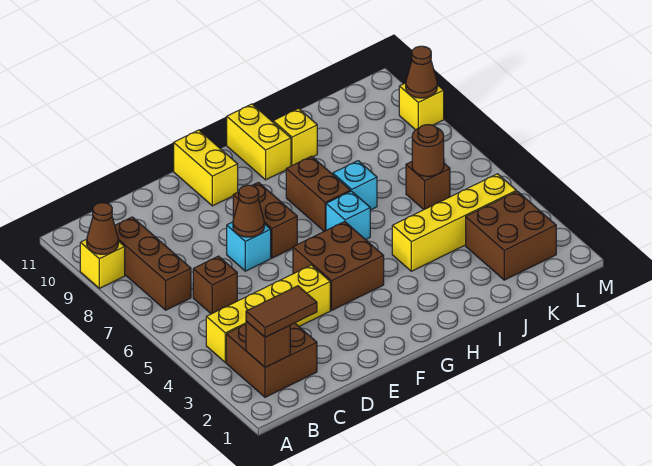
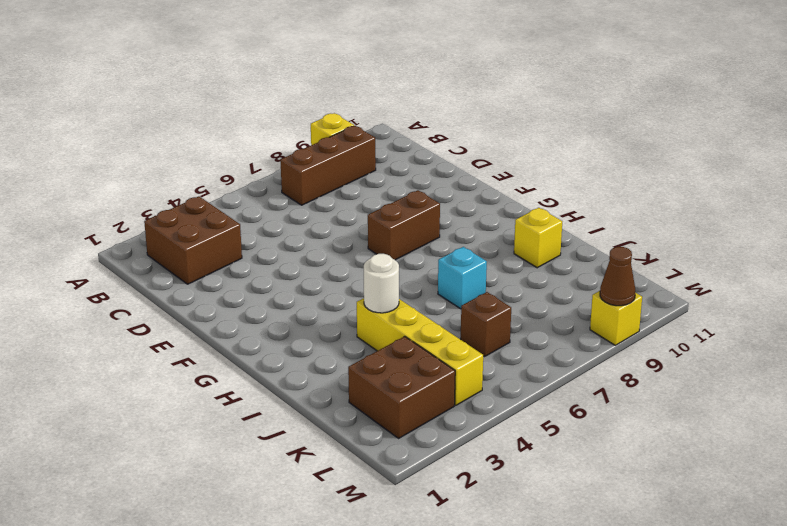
white 1x1 round brick [364,254,399,313] -> none
none -> yellow 1x4 brick [206,265,330,362]
none -> brown 1x1 brick [193,256,237,314]
none -> cyan 1x1 brick [227,222,271,271]

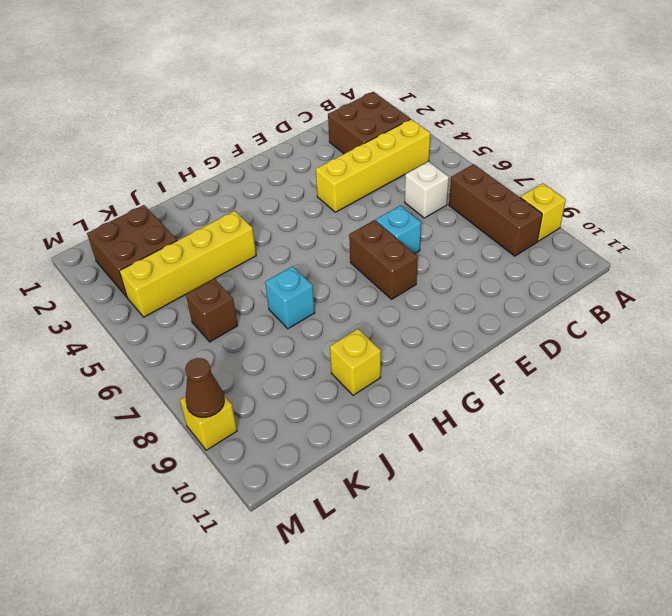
white 1x1 brick [405,161,449,218] -> brown 1x1 brick [193,256,237,314]
none -> brown 2x2 brick [293,222,384,310]
none -> yellow 1x2 brick [174,130,238,206]
none -> cyan 1x1 brick [326,191,370,240]

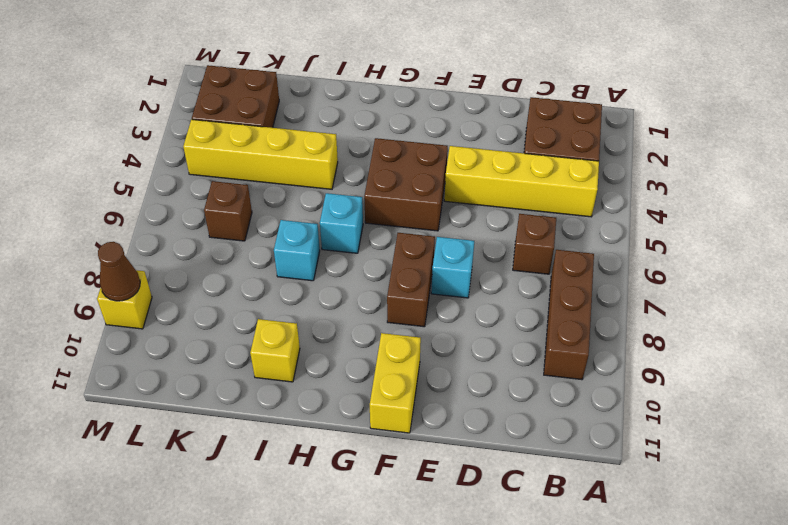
none -> yellow 1x1 brick [80,239,125,288]
none -> brown 1x2 brick [286,156,350,231]
none -> yellow 1x2 brick [227,104,291,180]

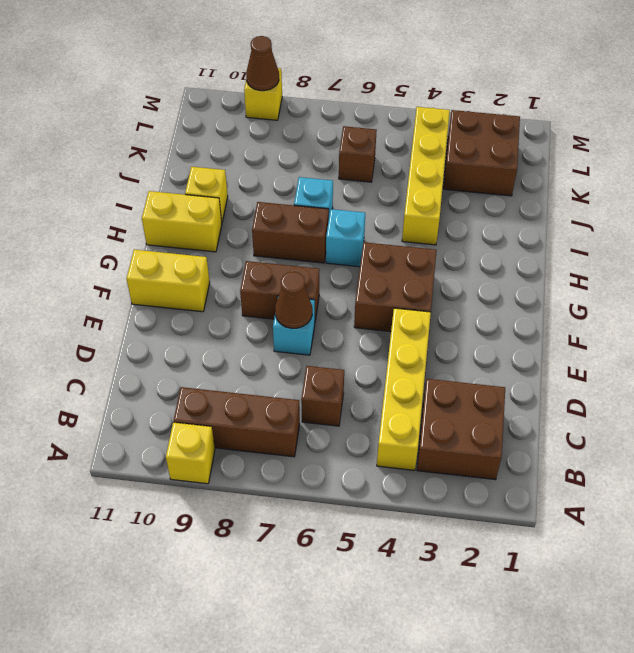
none -> brown 1x1 cone [87,203,118,254]
none -> brown 1x1 brick [246,321,290,367]
none -> brown 1x1 round brick [412,125,444,176]

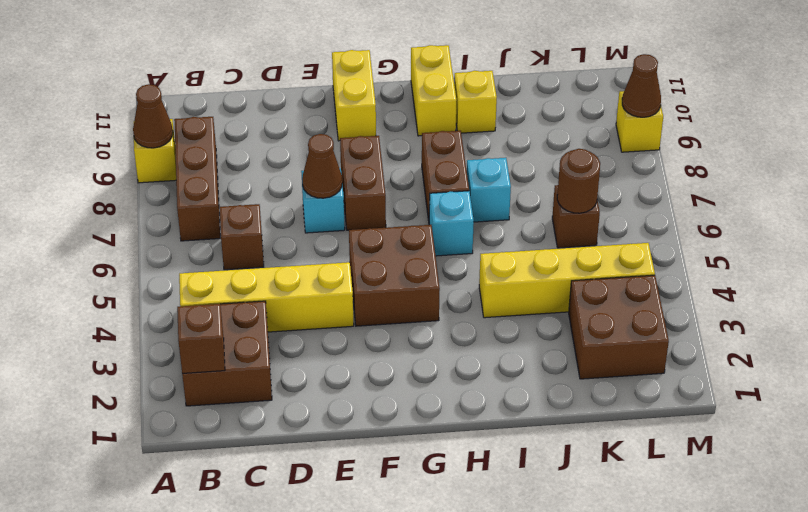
none -> brown 1x2 tile [246,286,317,337]

